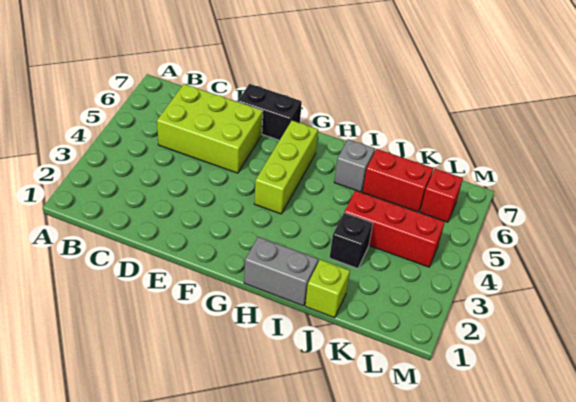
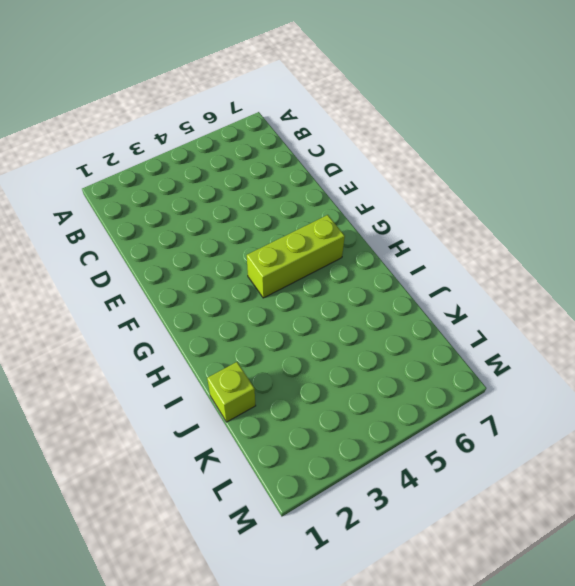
none -> lime 2x3 brick [157,84,263,173]
none -> black 1x2 brick [238,84,302,140]

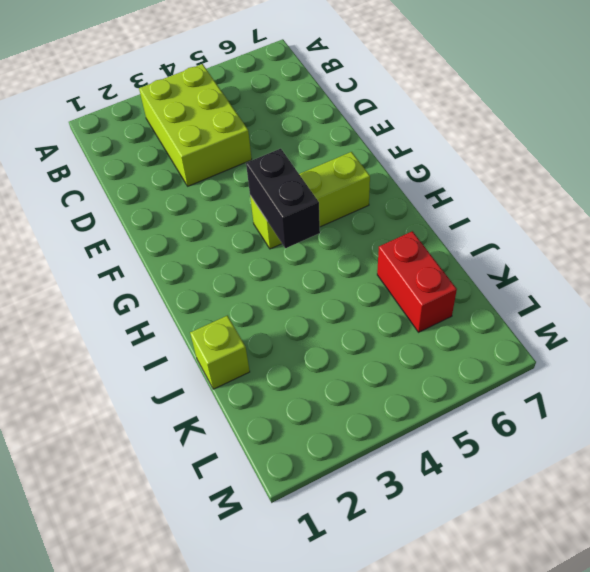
lime 2x3 brick [139,64,252,186] -> lime 2x3 brick moved to [157,84,263,173]
black 1x2 brick [246,149,320,248] -> black 1x2 brick moved to [238,84,302,140]
none -> grey 1x2 brick [244,237,318,306]
none -> grey 1x1 brick [334,139,375,192]

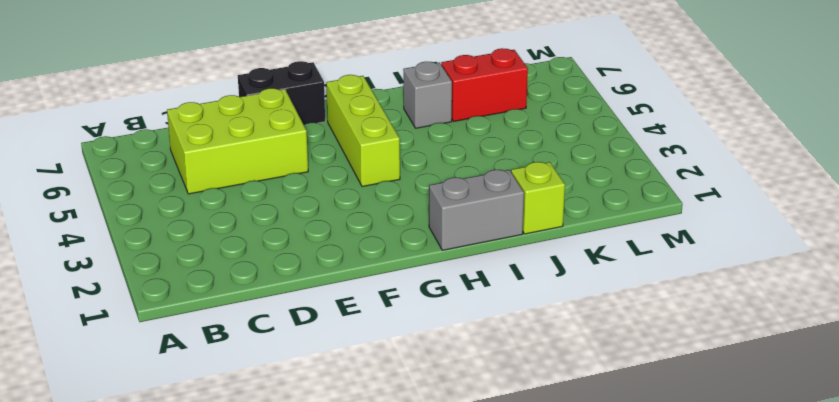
none -> black 1x1 brick [330,213,373,269]
none -> red 1x3 brick [344,191,445,267]

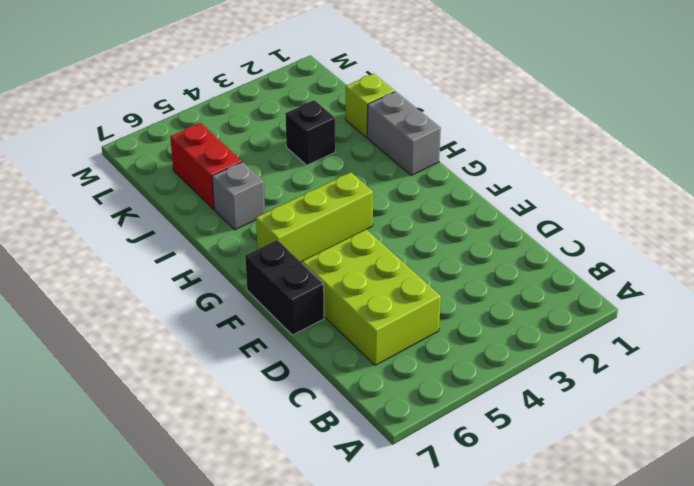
none -> red 1x3 brick [344,191,445,267]
none -> red 1x1 brick [420,169,463,222]

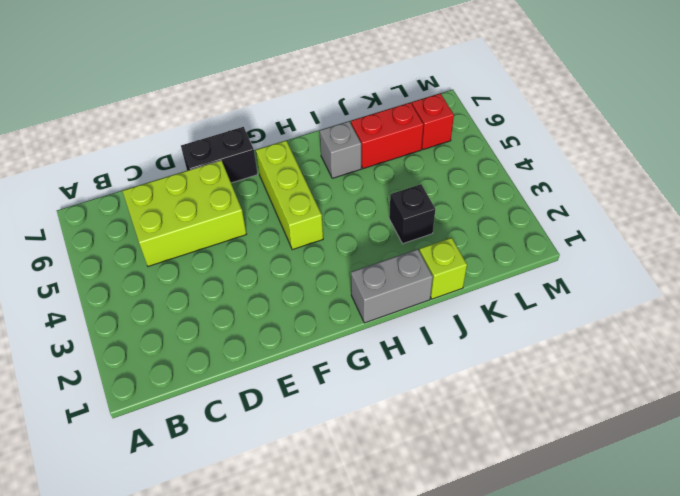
none -> red 1x3 brick [344,191,445,267]

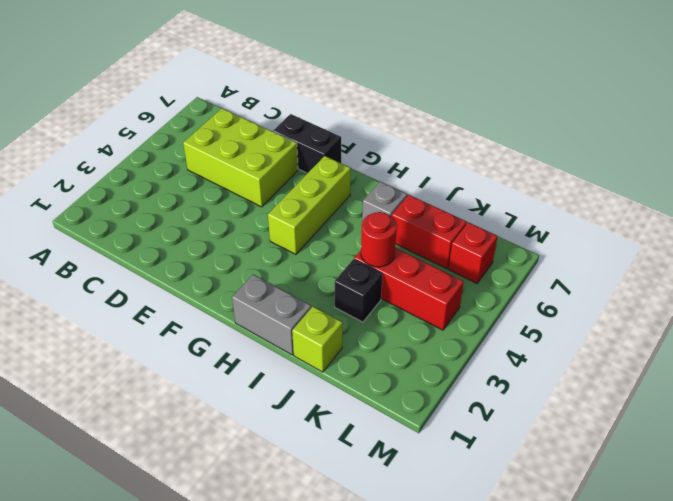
red 1x1 round brick [361,212,397,267] -> none

